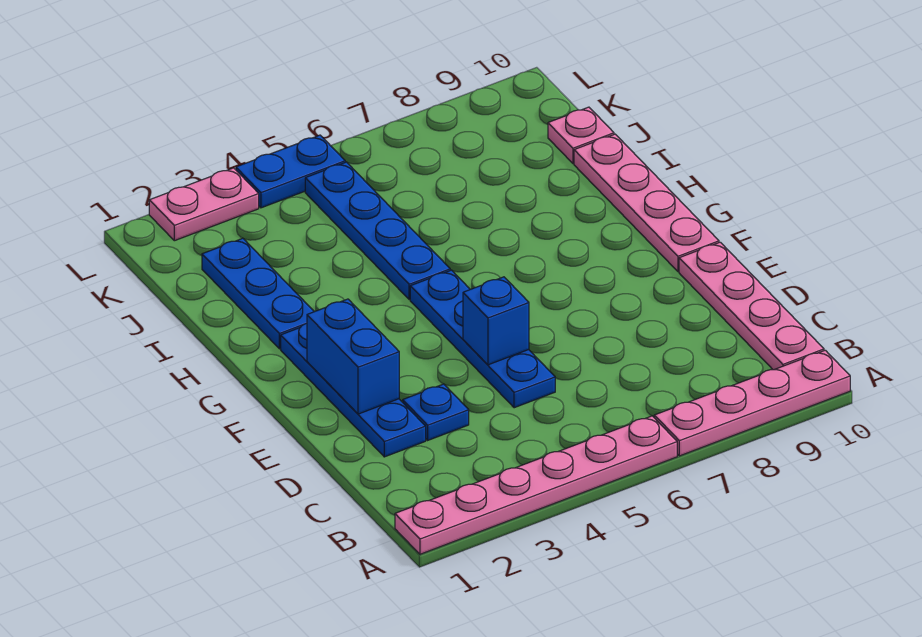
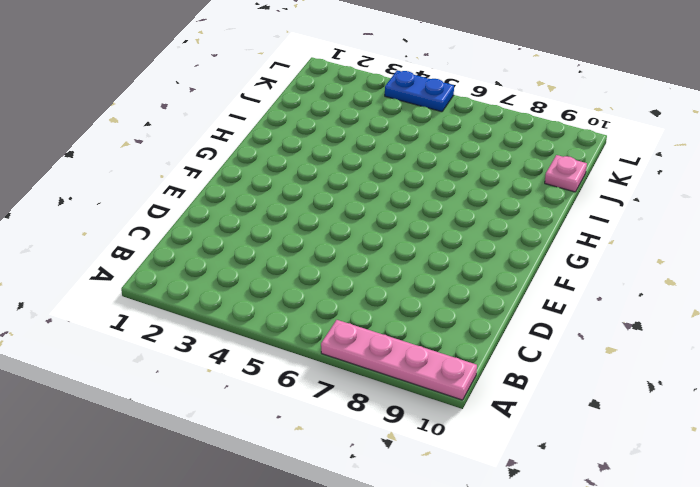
none -> pink 1x6 plate [395,416,677,554]
none -> pink 1x4 plate [679,242,824,370]
none -> blue 1x4 plate [281,323,426,457]

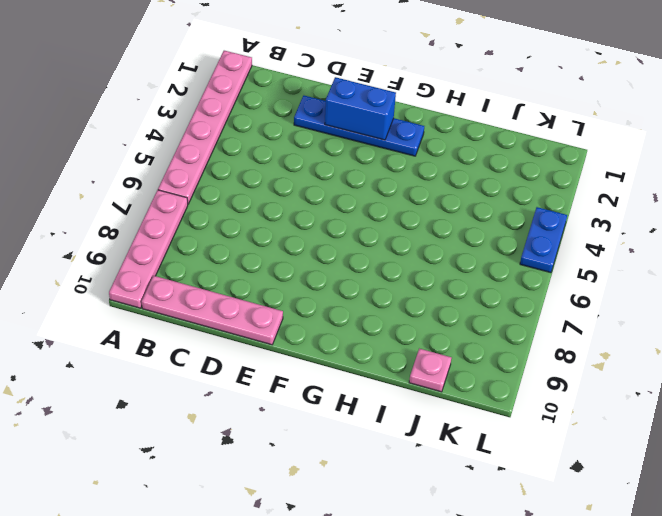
none -> blue 1x1 plate [403,384,469,440]
none -> blue 1x4 plate [410,270,555,408]
none -> pink 1x4 plate [574,134,719,272]

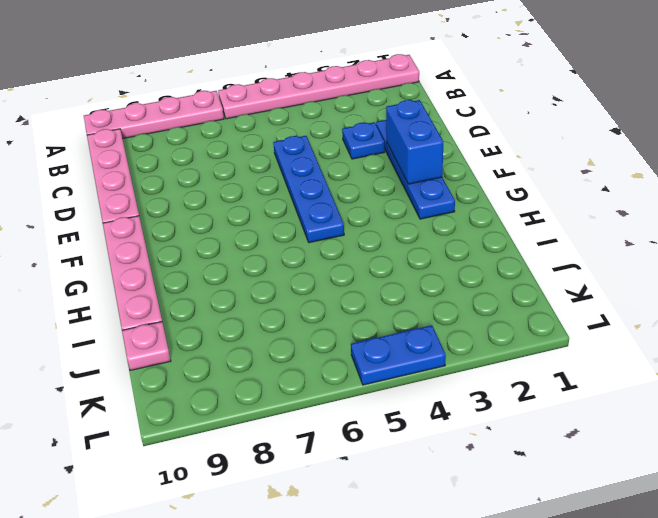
none -> blue 1x3 plate [202,238,314,349]
none -> blue 1x4 plate [305,162,450,300]
none -> pink 1x2 plate [149,168,259,241]

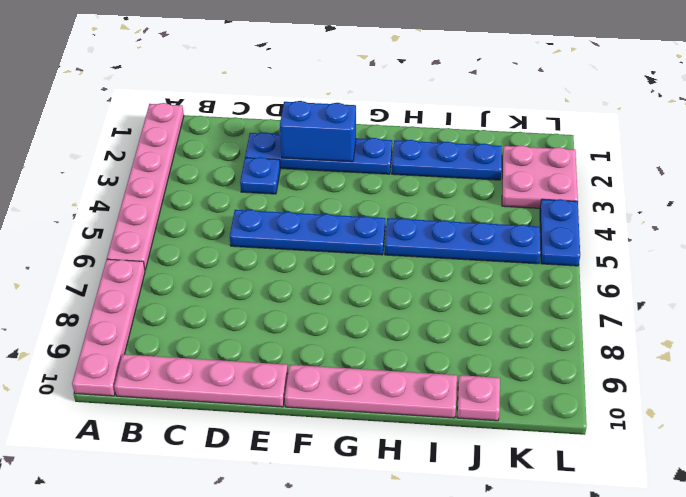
pink 2x2 plate [502,145,578,208] -> pink 1x2 plate [149,168,259,241]
none -> blue 1x1 brick [463,277,529,365]

